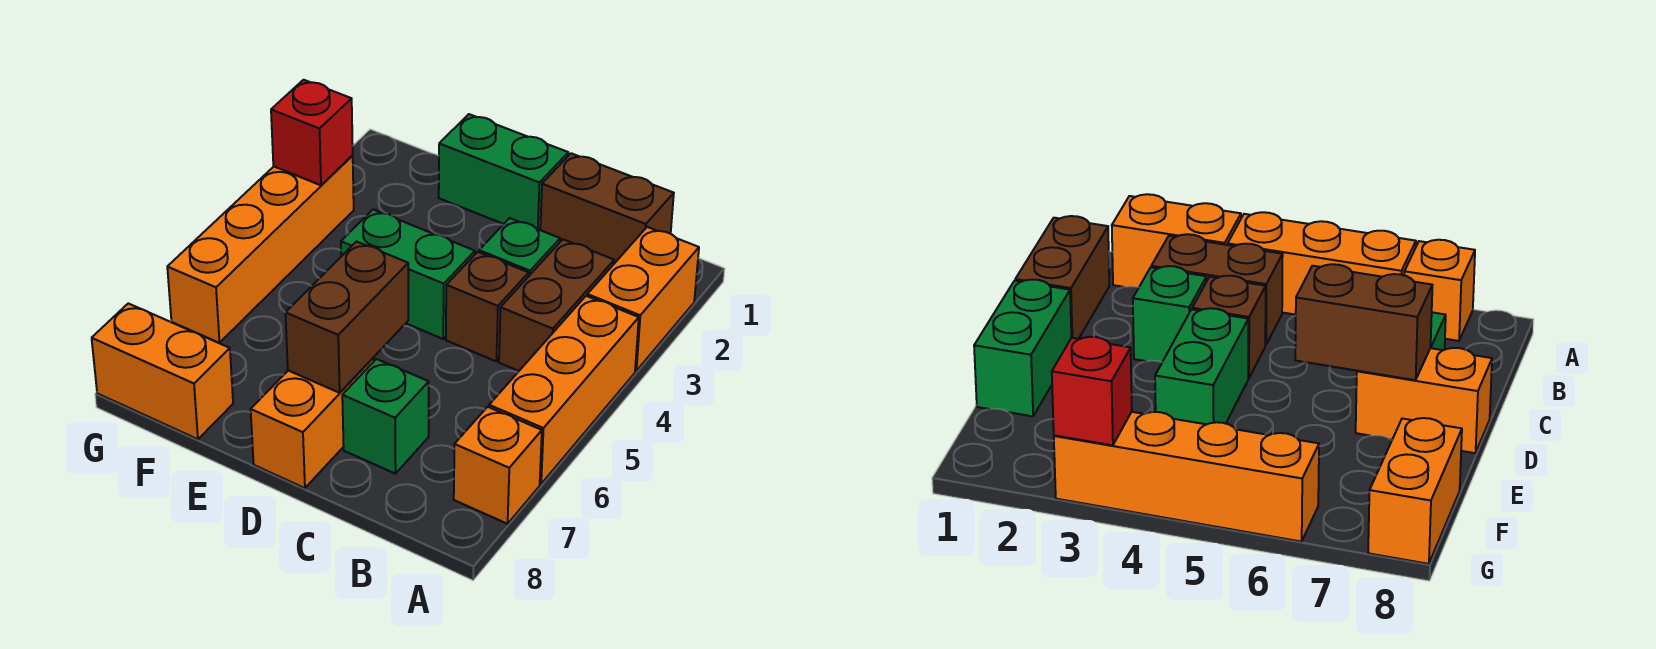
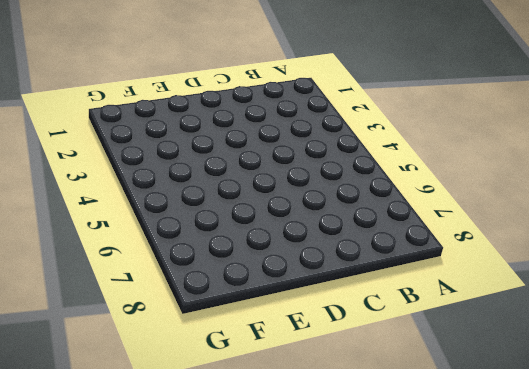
none -> orange 1x2 brick [587,227,699,371]
none -> orange 1x3 brick [489,296,639,484]
none -> orange 1x1 brick [454,407,542,524]

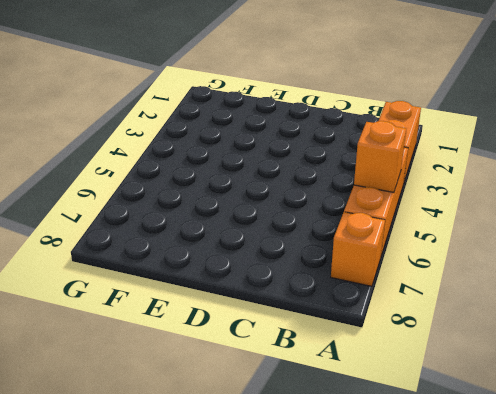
orange 1x1 brick [354,121,406,192] -> none
none -> brown 1x2 brick [540,153,674,264]
none -> brown 1x2 brick [499,239,614,371]
none -> green 1x1 brick [479,218,560,276]

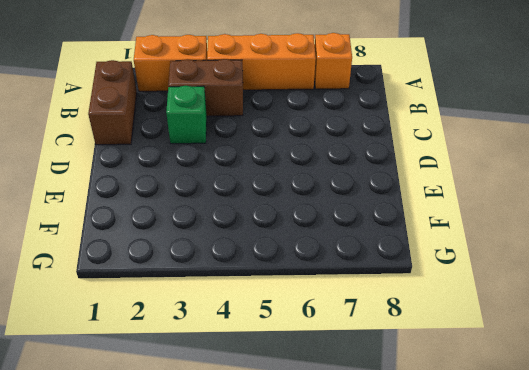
none -> brown 1x1 brick [446,252,529,361]
none -> green 1x1 brick [342,359,429,474]
none -> green 1x2 brick [439,114,568,230]

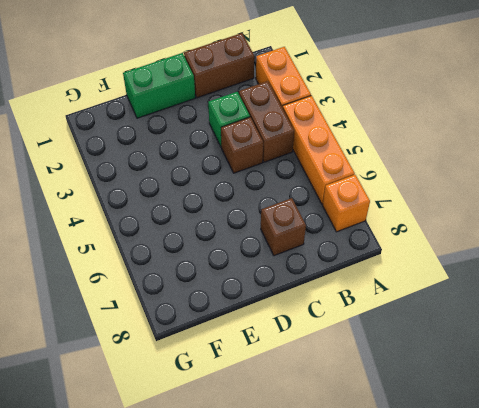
brown 1x1 brick [261,198,306,256] -> green 1x1 brick [342,359,429,474]
none -> green 1x2 brick [341,210,475,339]
none -> orange 1x2 brick [251,358,374,488]
none -> orange 1x2 brick [92,303,233,439]

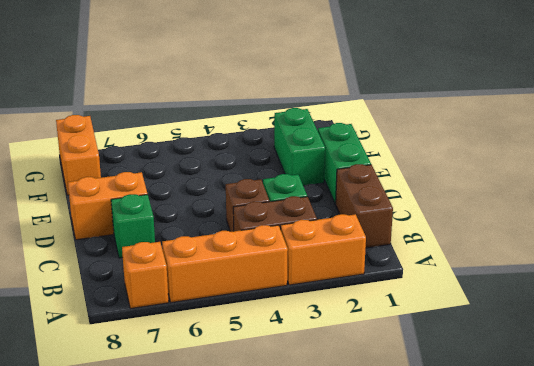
green 1x2 brick [274,108,325,186] -> green 1x2 brick moved to [341,210,475,339]
none -> orange 1x4 brick [167,156,354,343]
none -> brown 1x2 brick [285,242,408,393]
none -> red 1x1 brick [271,80,353,185]

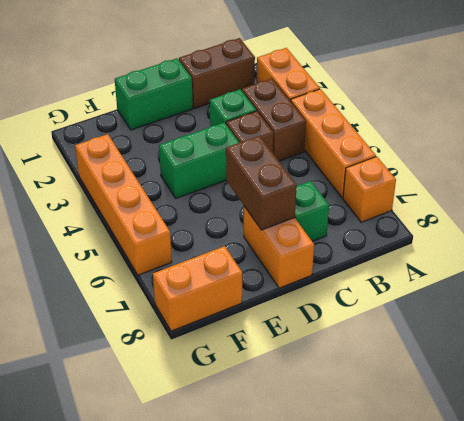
none -> red 1x1 brick [271,80,353,185]

